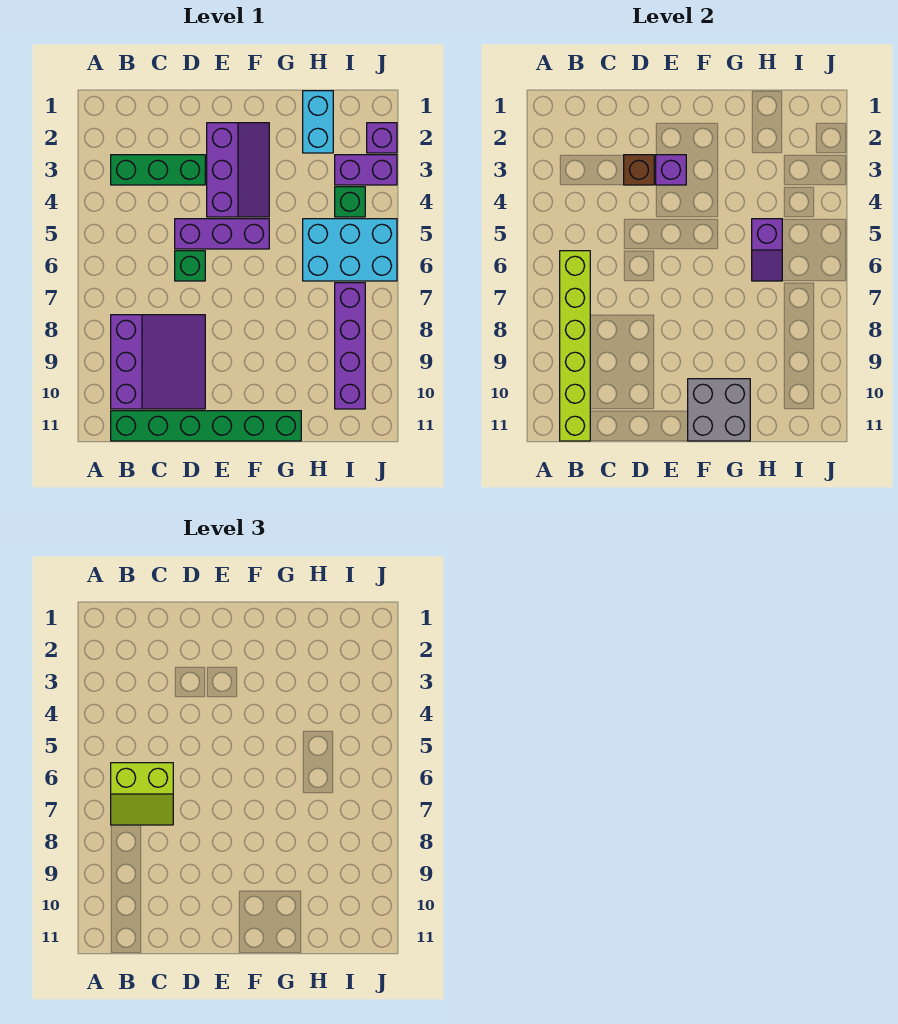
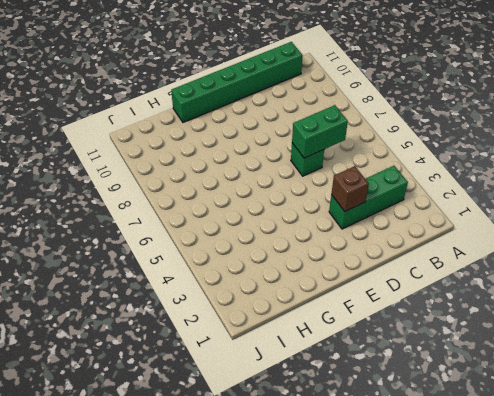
green 1x2 brick [292,105,348,158] -> none
none -> purple 3x3 slope [111,315,205,409]
none -> purple 1x3 brick [175,219,269,249]
none -> purple 2x3 slope [207,123,269,217]

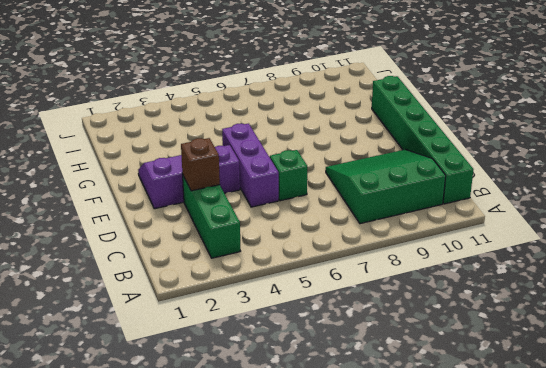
green 3x3 slope [326,149,446,224] -> purple 3x3 slope [111,315,205,409]
none -> cyan 1x2 brick [303,91,333,153]
none -> cyan 2x3 brick [303,219,397,281]
none -> purple 1x2 brick [335,155,397,185]

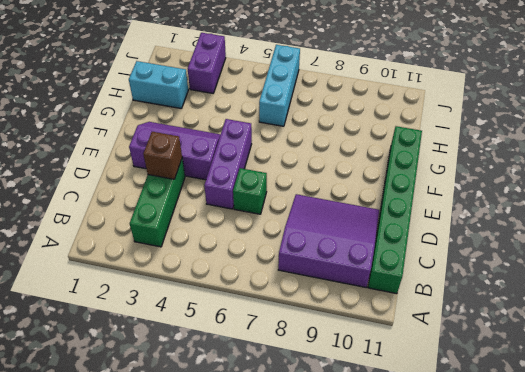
cyan 1x3 brick [259,45,300,126] -> cyan 2x3 brick [303,219,397,281]
none -> green 1x1 brick [335,187,365,217]
none -> purple 1x4 brick [335,283,365,409]
none -> purple 1x1 brick [367,123,397,153]

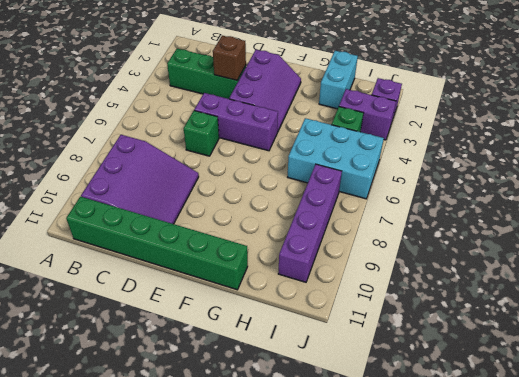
none -> lime 1x6 brick [560,251,590,441]
none -> purple 1x1 brick [656,155,686,185]
none -> grey 2x2 brick [688,379,750,441]

